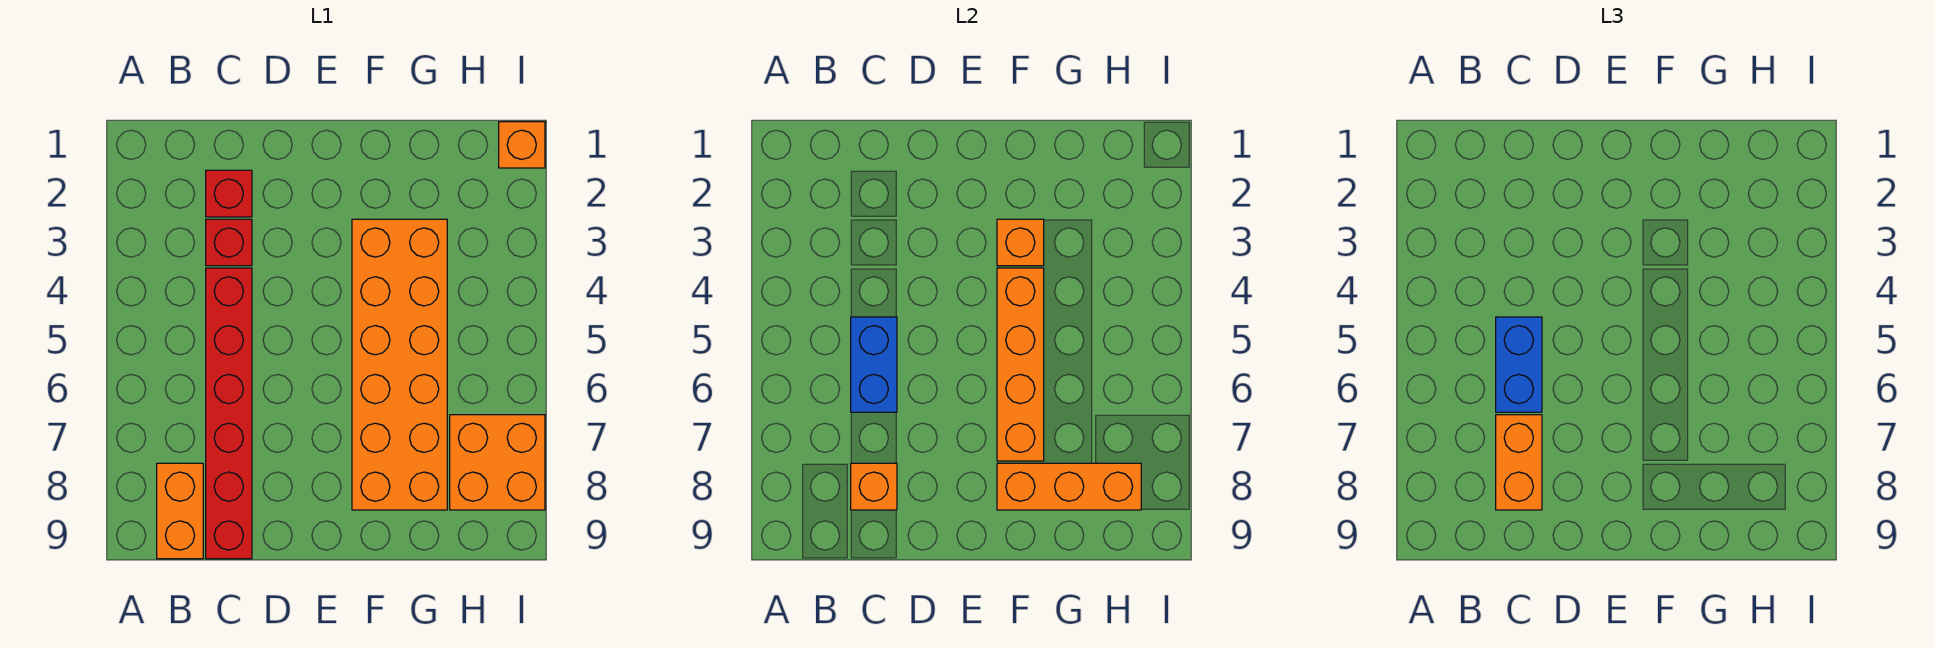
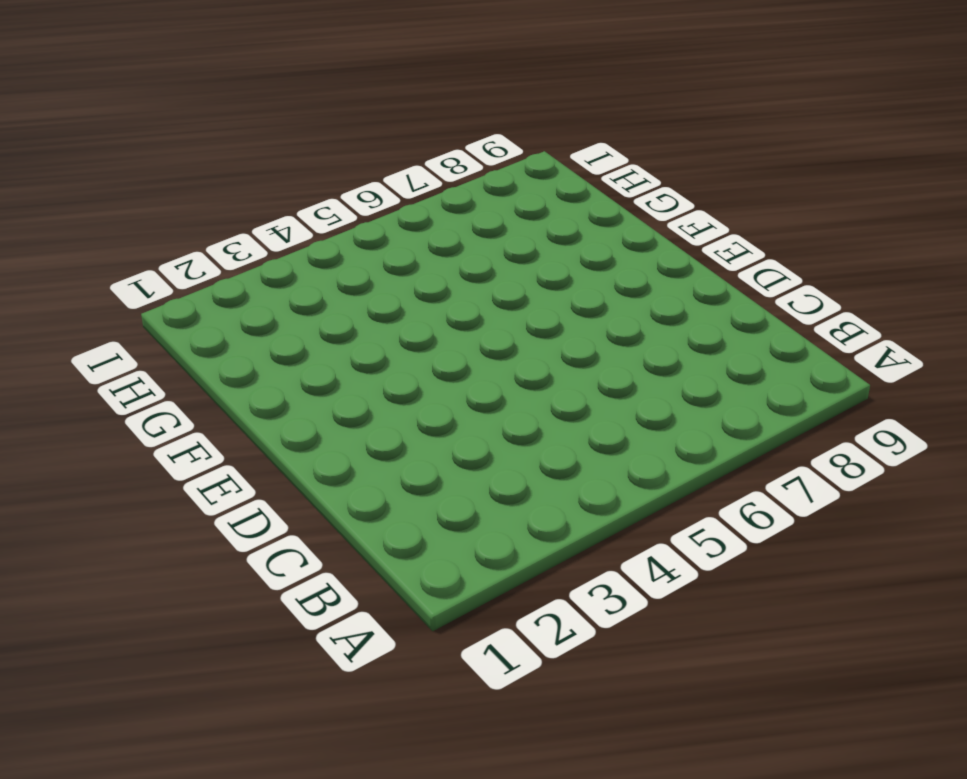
none -> orange 1x2 brick [157,463,203,559]
none -> red 1x1 brick [206,170,252,217]
none -> red 1x1 brick [206,219,252,266]

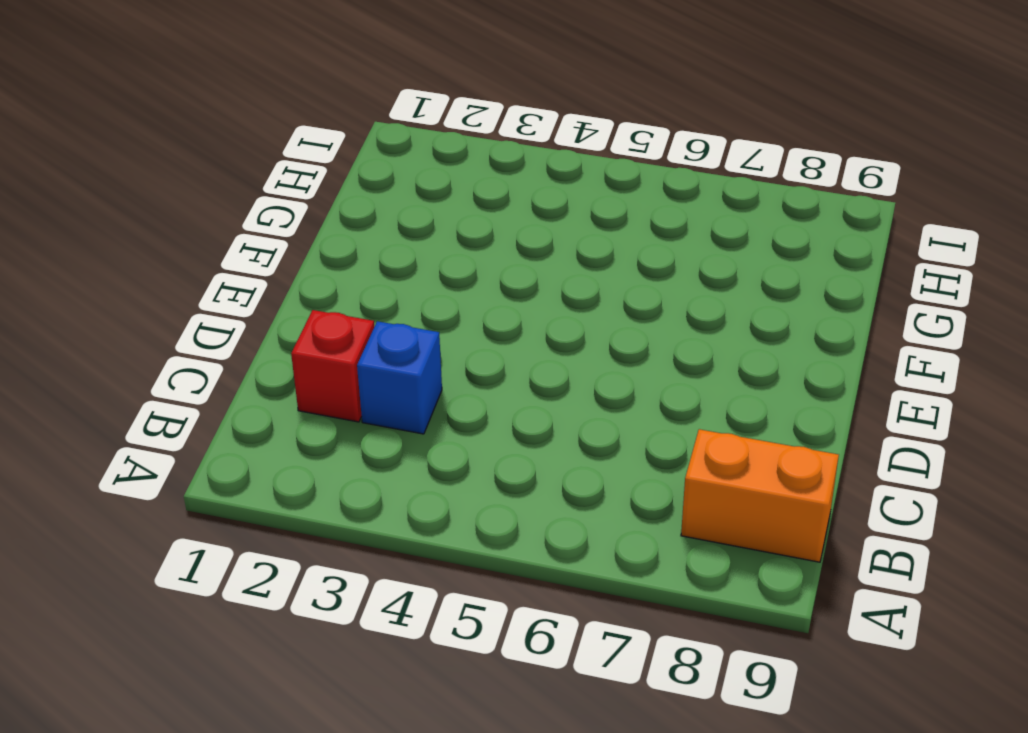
blue 1x1 brick [357,321,442,434] -> red 1x1 brick [206,219,252,266]
none -> red 1x6 brick [206,268,252,559]
none -> orange 2x6 brick [352,219,447,510]
none -> orange 2x2 brick [450,415,545,510]

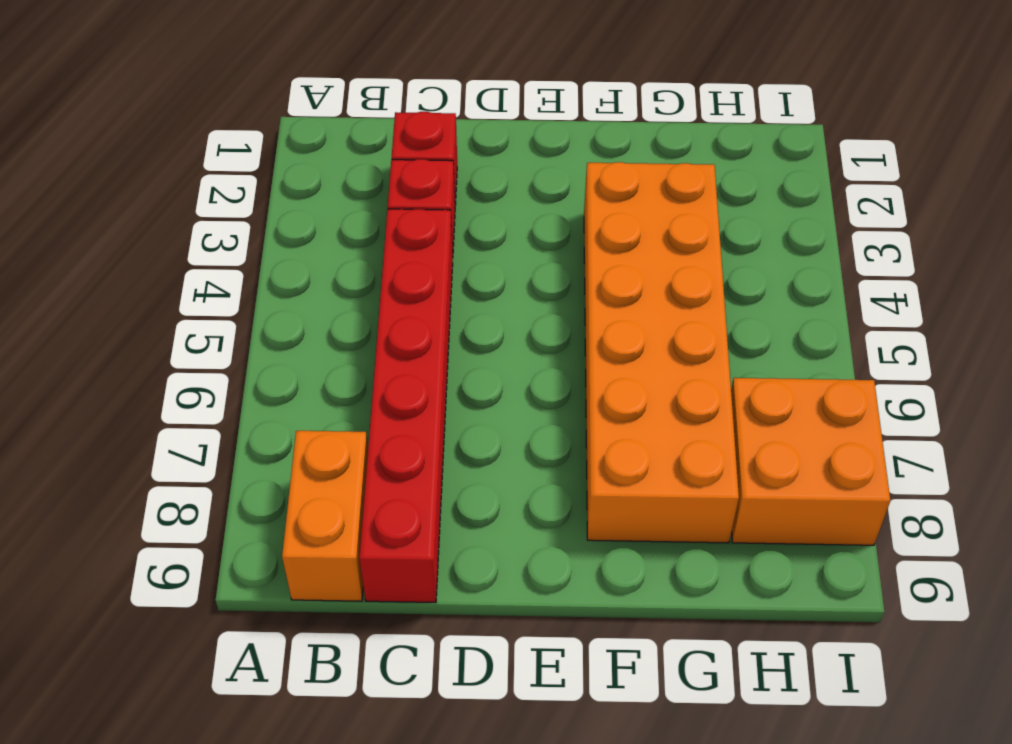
none -> orange 1x1 brick [499,122,545,168]
none -> blue 1x2 brick [851,317,897,412]
none -> orange 1x1 brick [851,463,897,510]

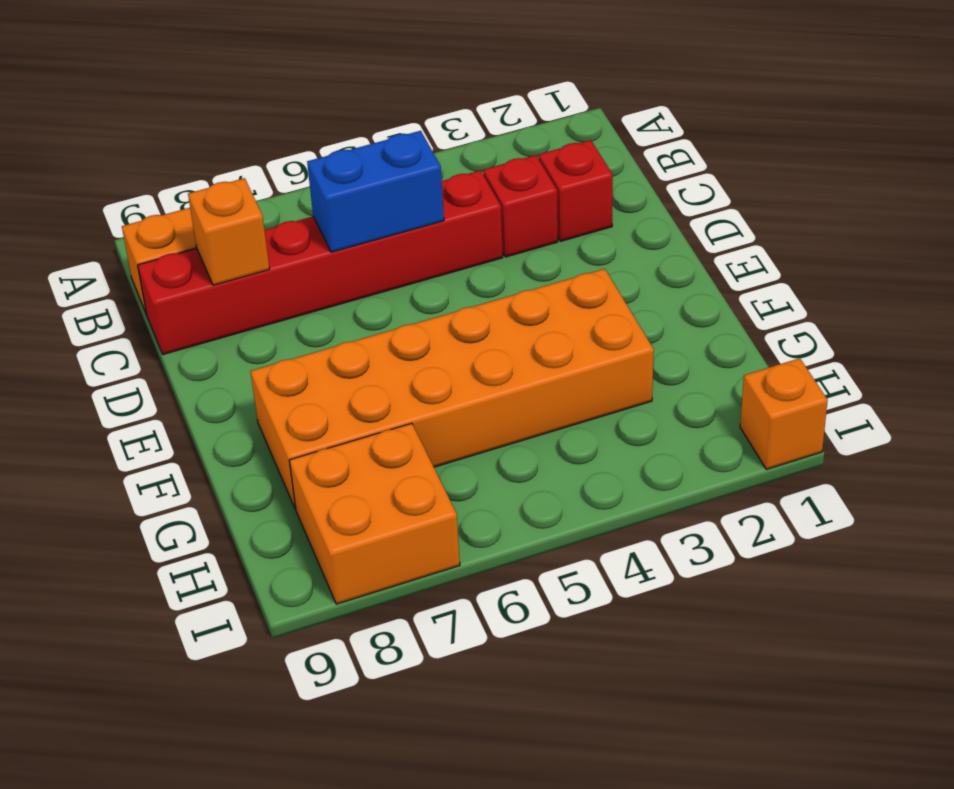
none -> orange 1x1 brick [997,219,1044,266]
none -> orange 1x4 brick [997,268,1044,461]
none -> orange 1x3 brick [997,463,1141,510]

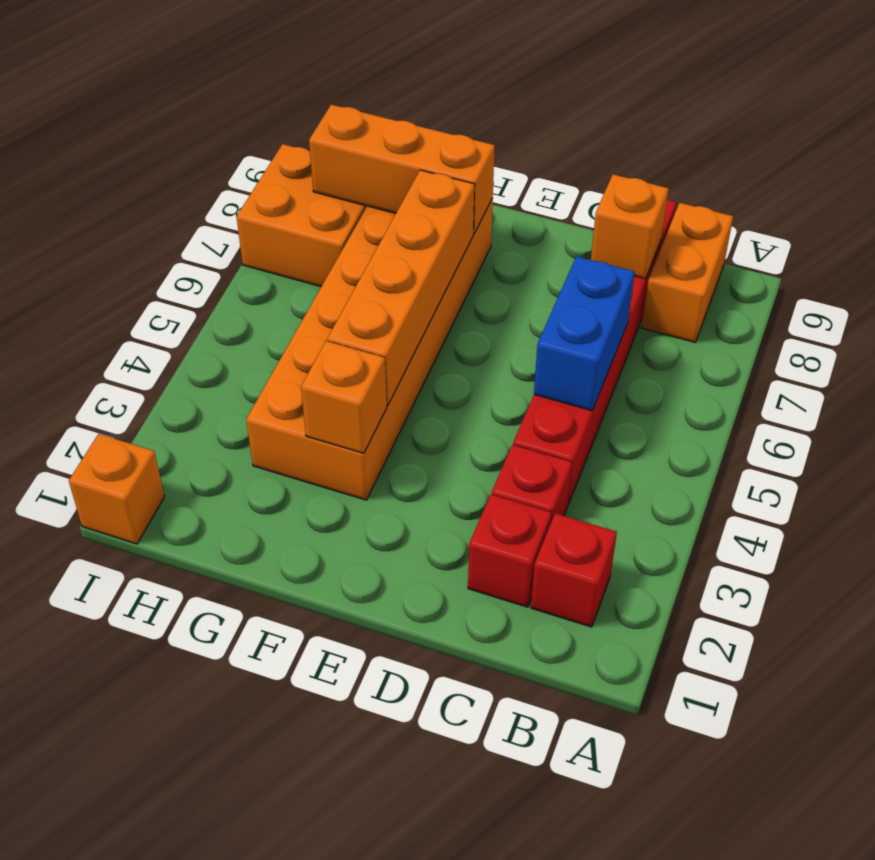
red 1x1 brick [531,513,617,627] -> none
none -> blue 1x2 brick [1496,317,1542,412]
none -> orange 1x2 brick [1496,415,1542,510]

